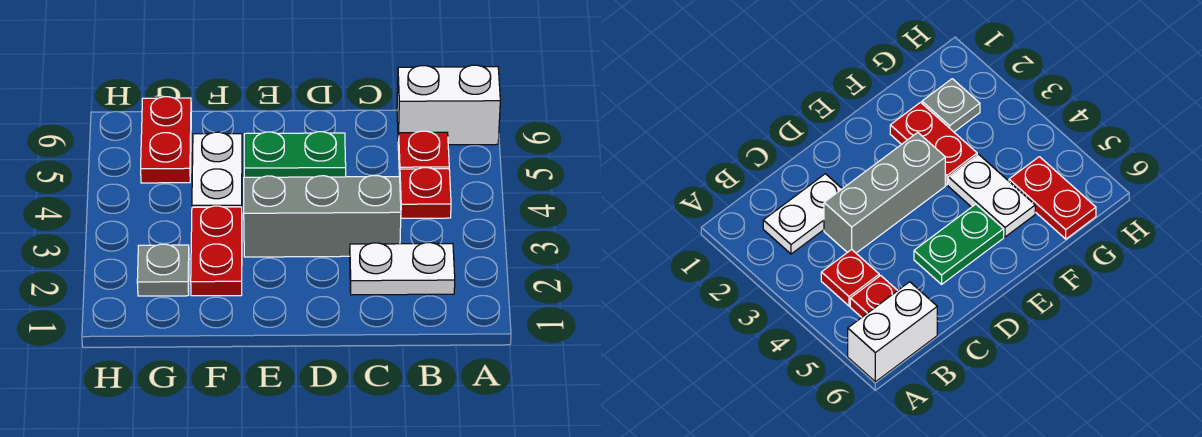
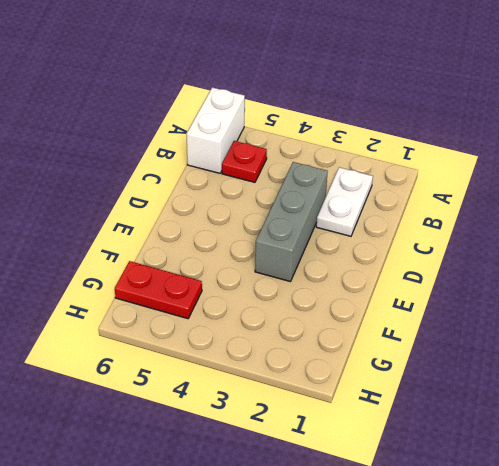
none -> red 1x1 plate [400,168,451,218]
none -> green 1x2 plate [244,132,346,177]

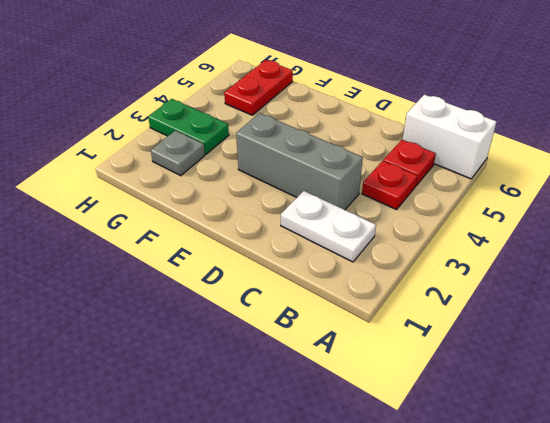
green 1x2 plate [148,99,229,154] -> green 1x2 plate moved to [244,132,346,177]
none -> red 1x2 plate [191,206,242,296]
none -> white 1x2 plate [192,132,242,207]

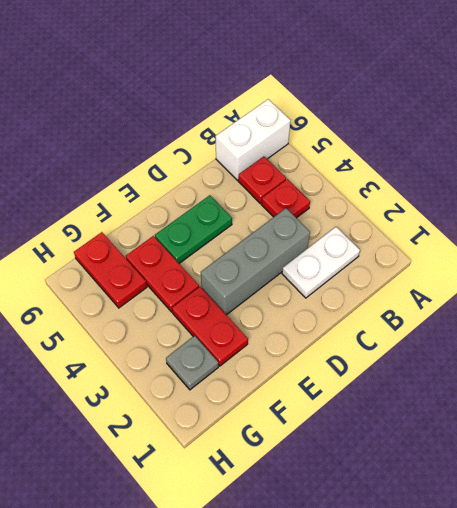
red 1x2 plate [126,236,199,312] -> white 1x2 plate [192,132,242,207]

